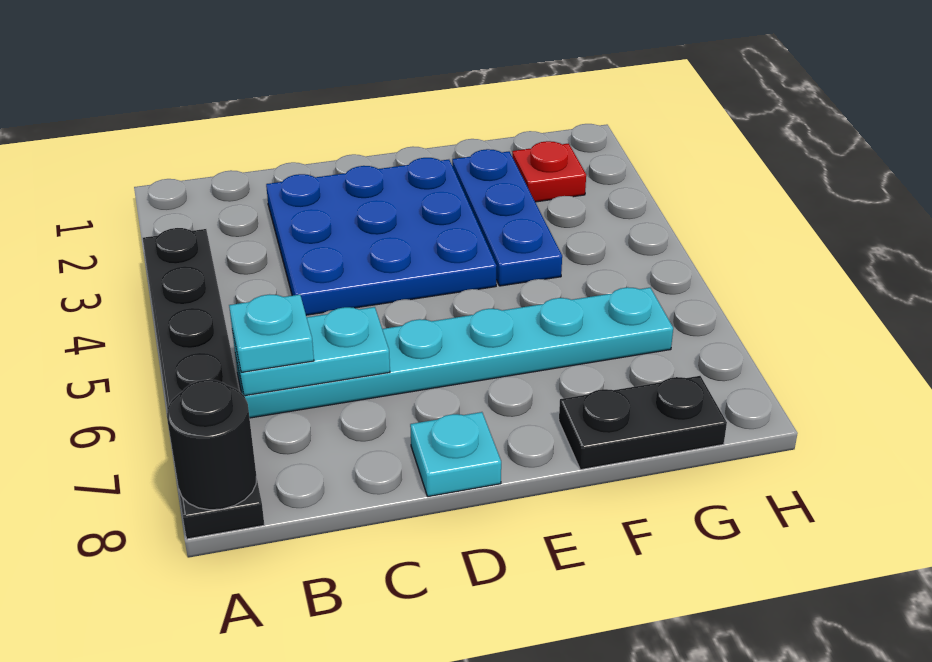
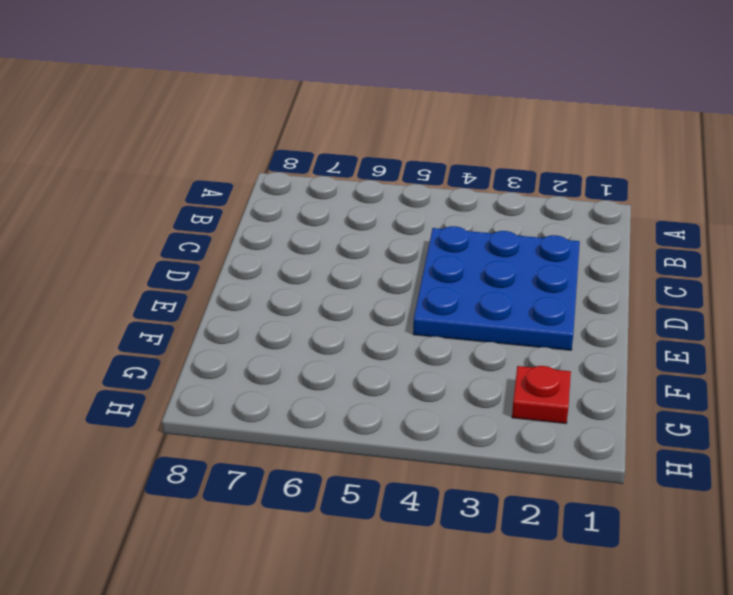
none -> black 1x6 plate [143,228,264,539]
none -> cyan 1x6 plate [235,287,673,418]

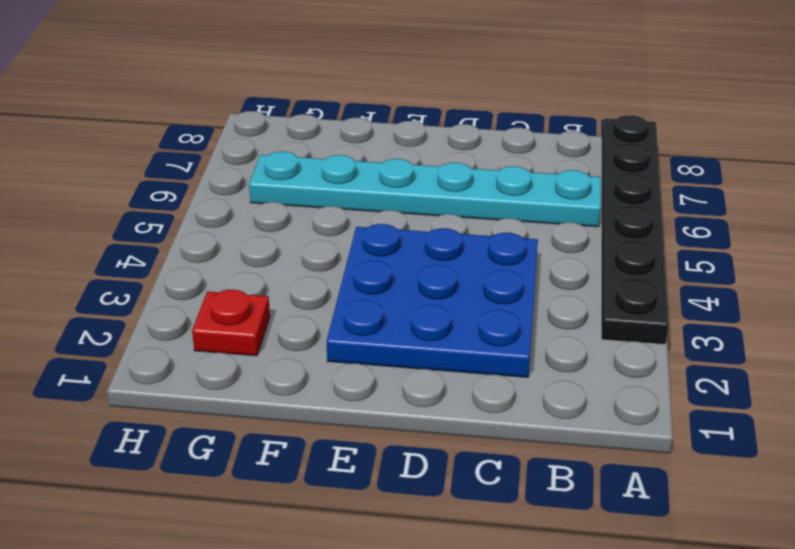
none -> cyan 1x1 plate [410,412,501,497]
none -> blue 1x3 plate [452,149,562,286]

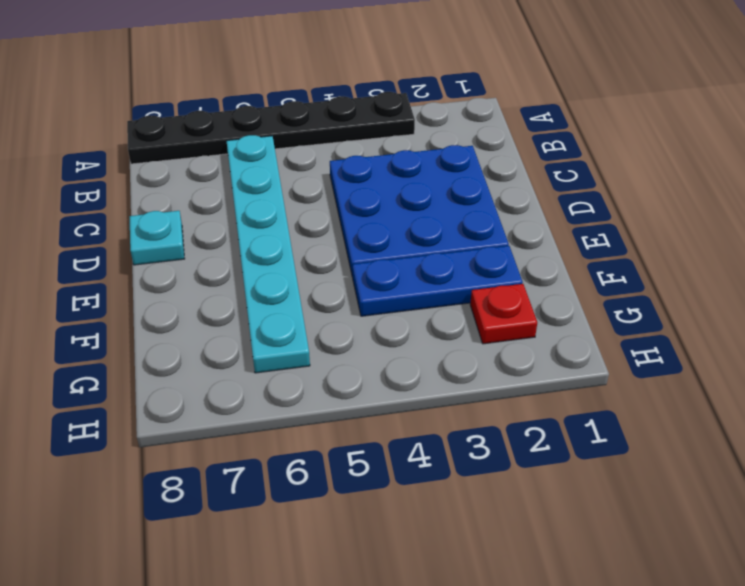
none -> black 1x2 plate [559,376,727,470]
none -> black 1x1 round brick [167,380,256,510]

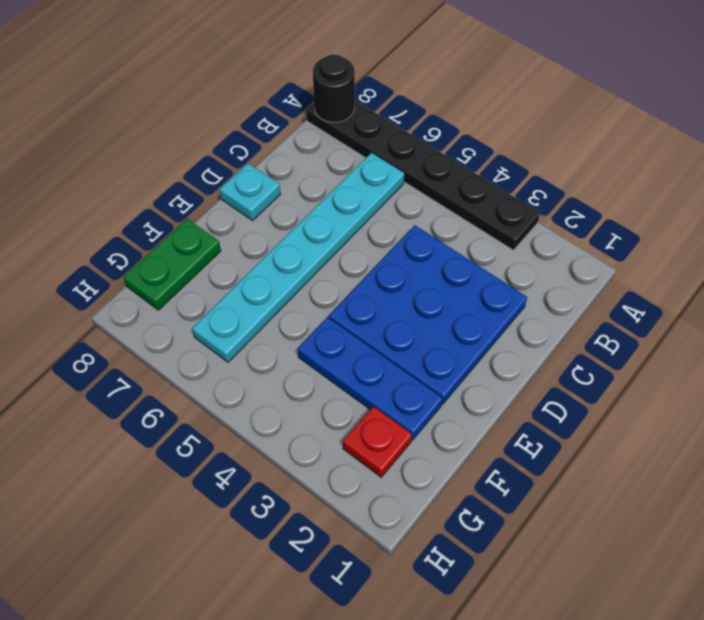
green 1x2 plate [123,219,221,310] -> black 1x2 plate [559,376,727,470]
none -> cyan 1x2 plate [232,307,390,396]
none -> cyan 1x1 plate [229,294,314,372]

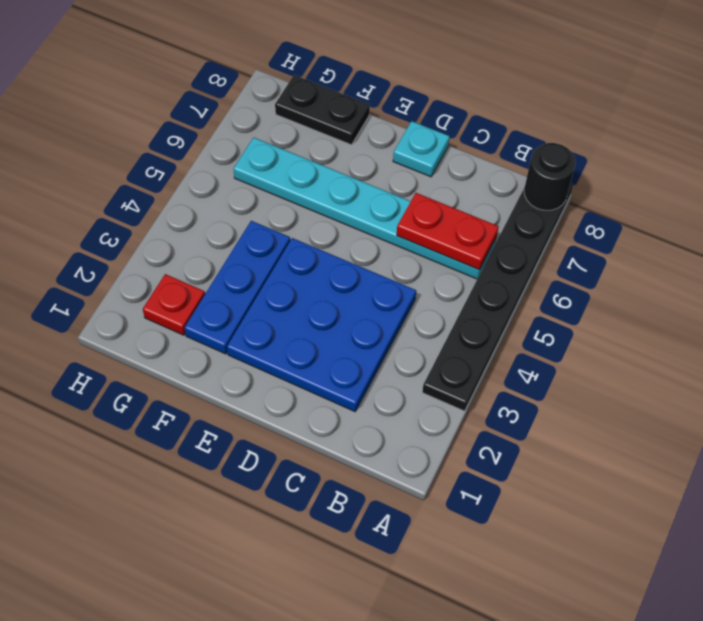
red 1x2 plate [397,193,499,270] -> cyan 1x2 plate [232,307,390,396]
none -> cyan 1x1 plate [229,294,314,372]

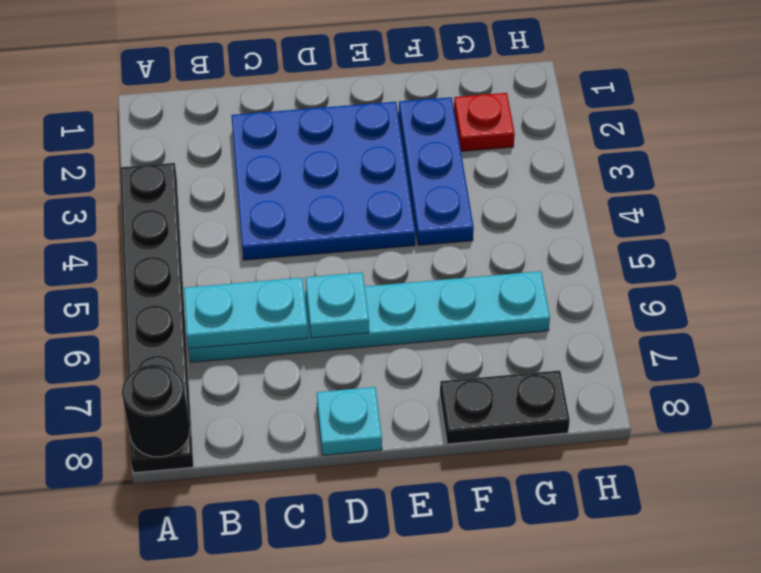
cyan 1x1 plate [305,272,369,338] -> cyan 1x1 plate moved to [229,294,314,372]

